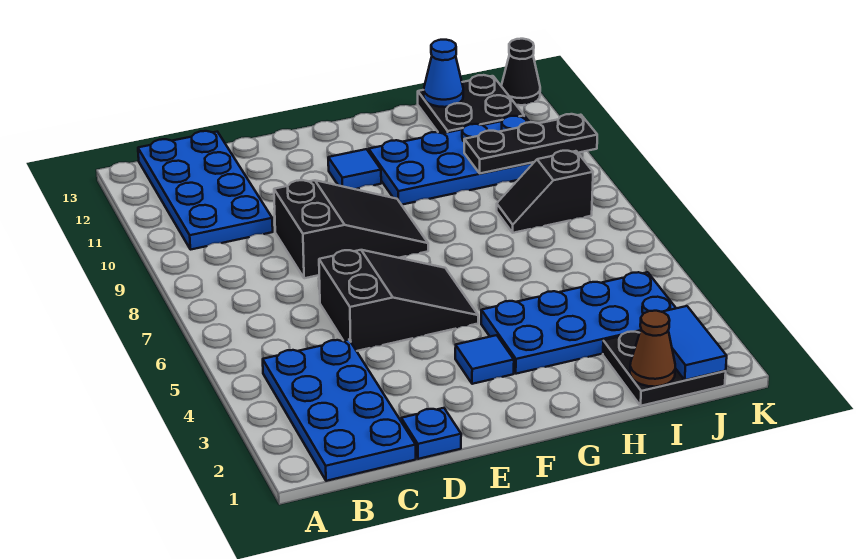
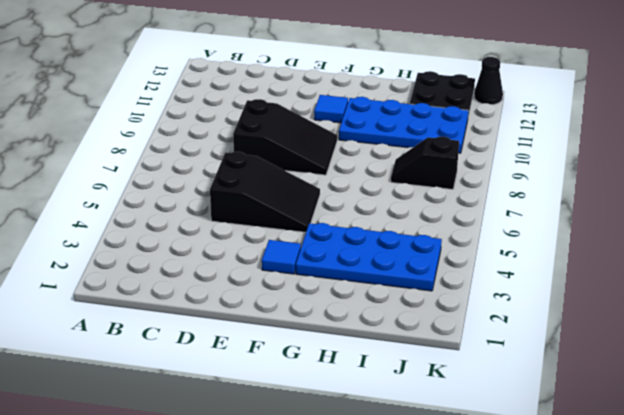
none -> blue 2x4 plate [263,340,416,481]
none -> blue 2x4 plate [138,131,273,250]
none -> blue 1x1 plate [401,408,461,459]

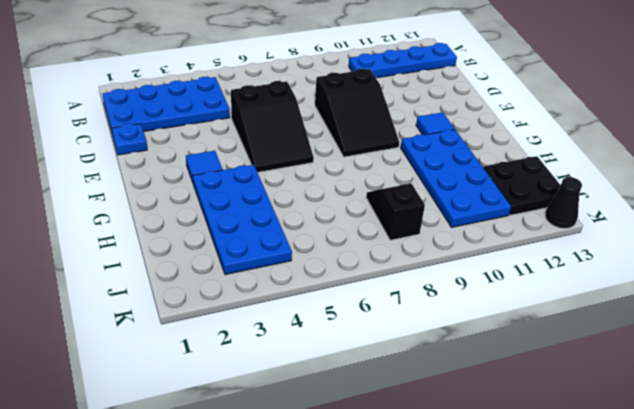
blue 1x4 plate [349,43,457,78] -> blue 2x4 plate [138,131,273,250]
none -> black 2x2 plate [603,332,726,406]
none -> brown 1x1 cone [630,311,675,387]
none -> black 1x3 plate [464,114,597,173]

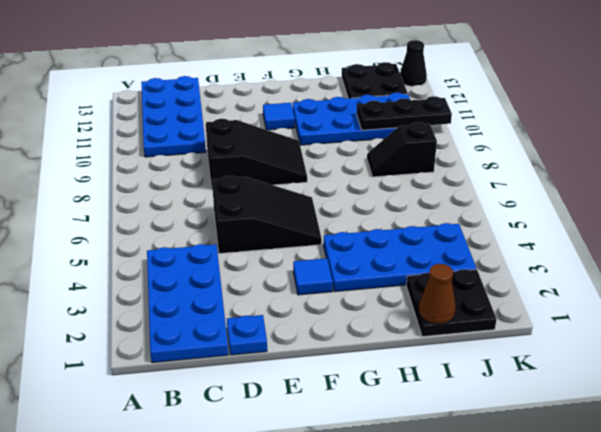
none -> blue 1x1 cone [424,40,463,107]
none -> blue 1x2 tile [663,306,727,380]

